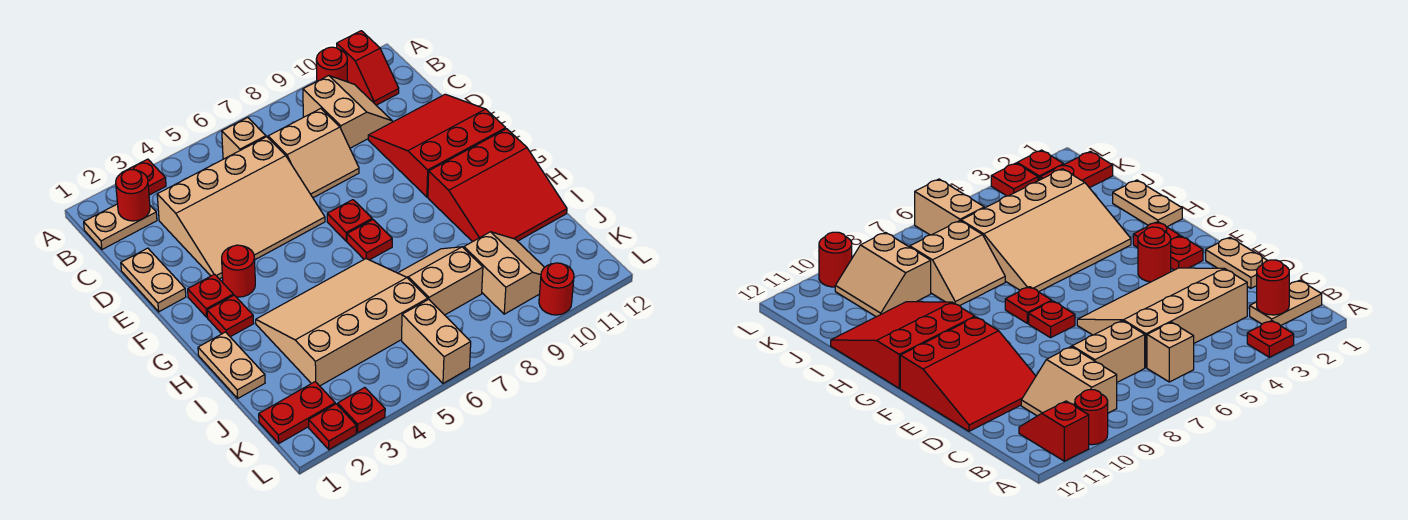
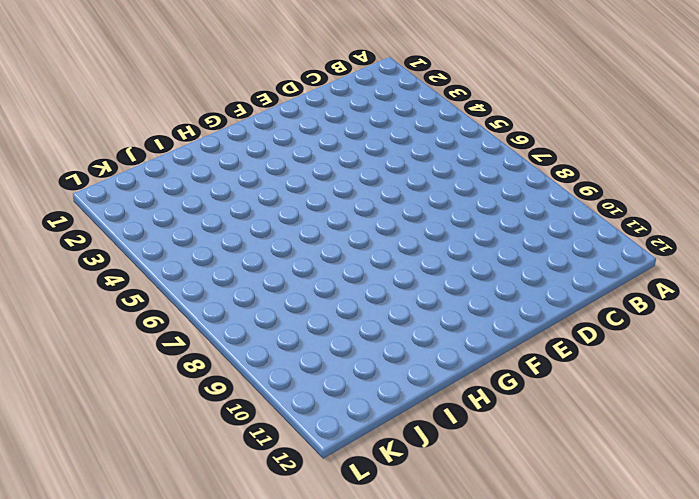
none -> red 1x1 plate [122,159,166,195]
none -> red 1x1 round brick [316,47,347,82]
none -> red 1x2 slope [337,31,399,105]

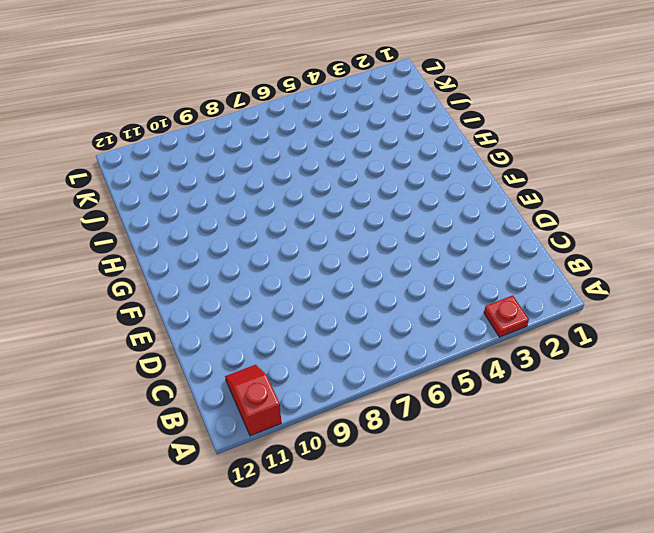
none -> red 1x1 round brick [316,47,347,82]
none -> tan 1x2 plate [84,204,157,249]
none -> tan 1x1 brick [222,117,266,159]

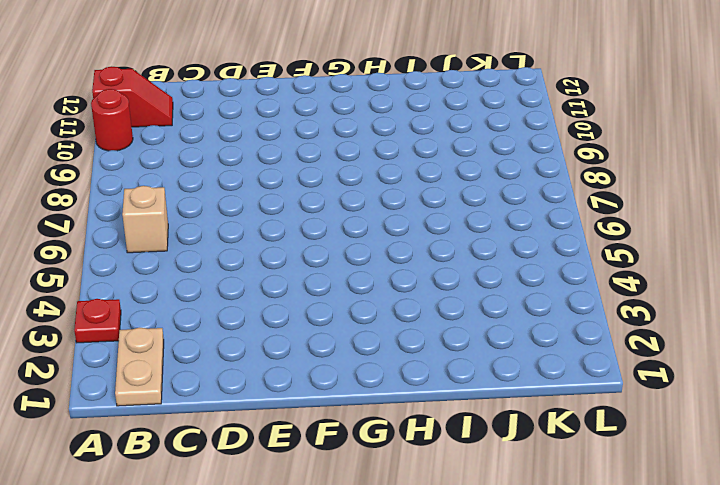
none -> tan 2x2 slope [303,76,392,148]
none -> tan 3x4 slope [157,137,325,279]
none -> tan 2x2 slope [268,109,359,198]

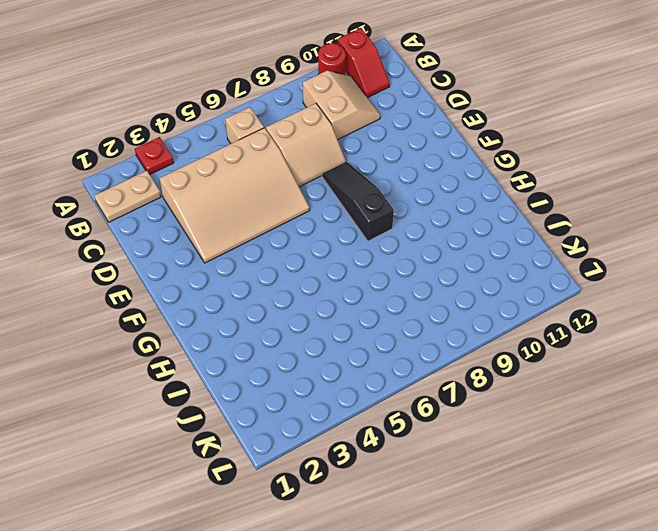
black 1x3 slope [322,161,394,241] -> none
none -> tan 1x2 plate [121,248,186,312]
none -> red 3x3 slope [368,94,506,197]
none -> red 1x1 plate [188,274,233,317]

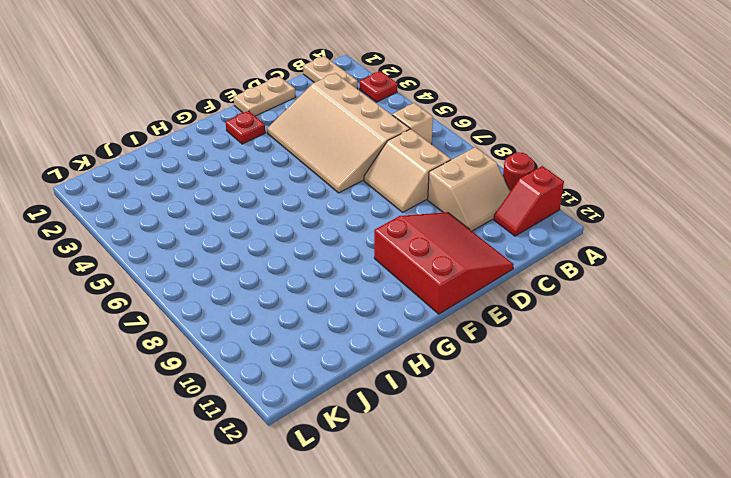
none -> red 1x1 round brick [222,245,255,297]
none -> red 1x1 plate [327,200,372,241]
none -> red 1x1 plate [207,295,254,337]

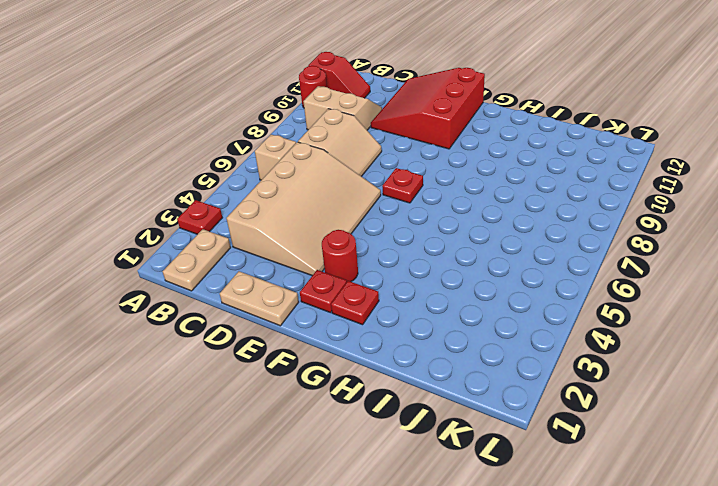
none -> red 1x1 plate [347,220,392,260]
none -> red 3x3 slope [428,129,567,242]
none -> tan 1x2 plate [198,332,265,398]

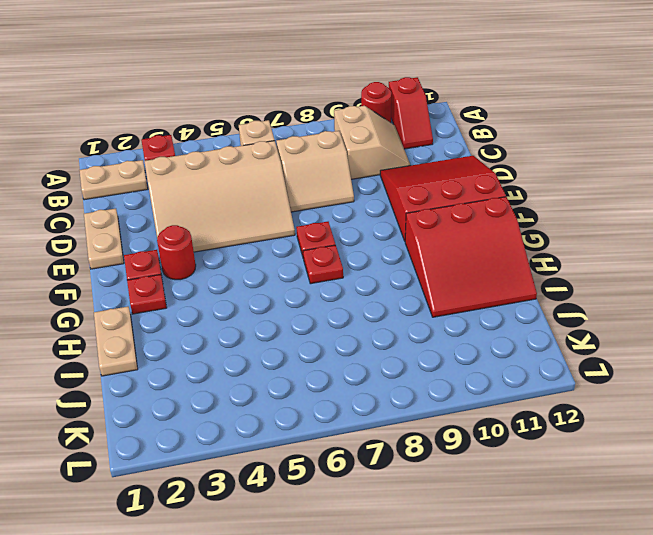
none -> tan 3x4 slope [256,259,428,386]
none -> tan 2x2 slope [398,247,483,315]
none -> tan 2x2 slope [464,232,545,314]

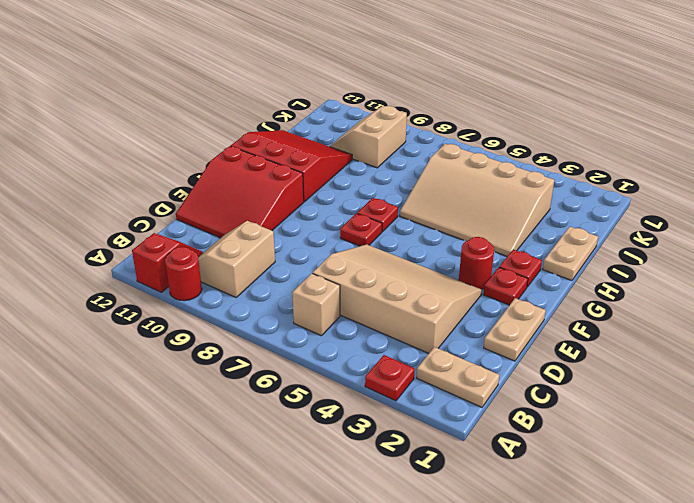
none -> tan 2x2 slope [268,109,359,198]
none -> tan 2x2 slope [398,247,483,315]
none -> red 1x2 plate [259,382,335,443]

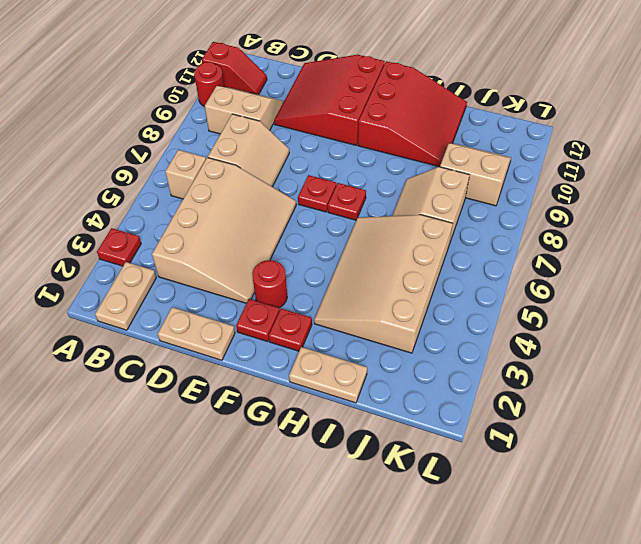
none -> red 1x2 plate [259,382,335,443]
none -> tan 1x2 brick [402,299,471,383]
none -> red 1x1 plate [309,404,356,449]

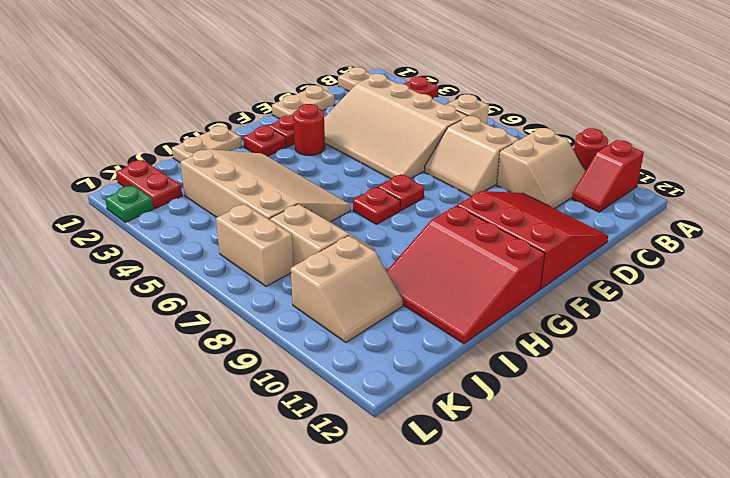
tan 1x2 brick [216,204,294,287] -> tan 1x2 brick turned to [402,299,471,383]
green 1x1 plate [105,185,154,222] -> red 1x1 plate [309,404,356,449]
none -> red 1x1 plate [338,388,385,433]
none -> red 1x1 round brick [539,263,574,315]
none -> red 1x1 round brick [116,170,150,221]

